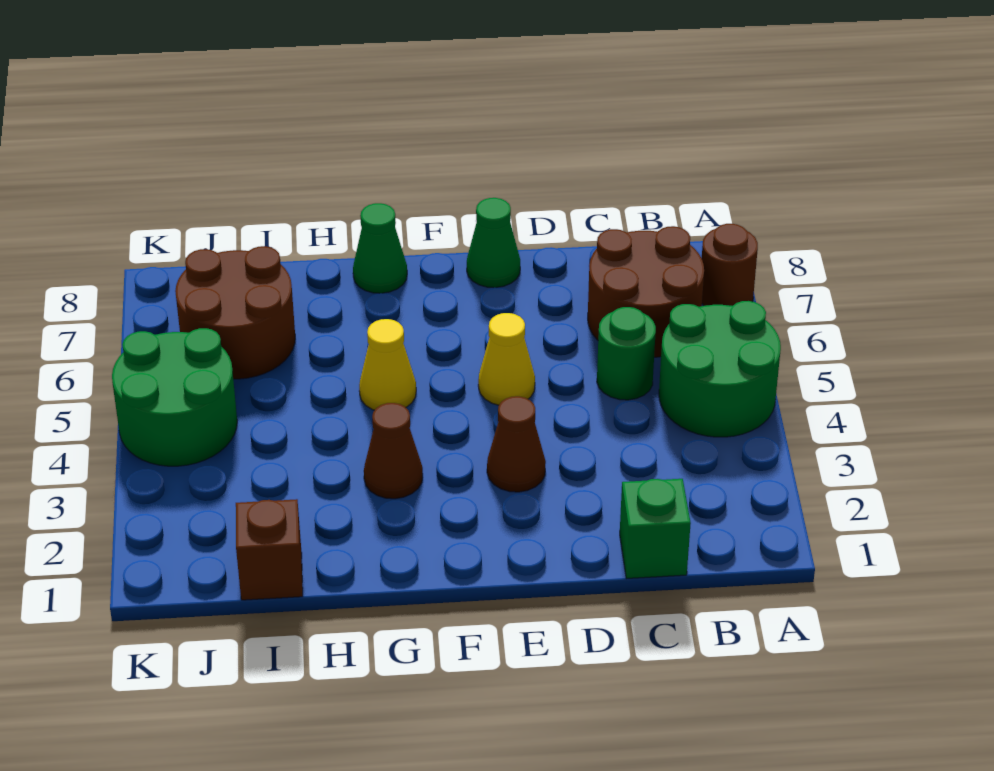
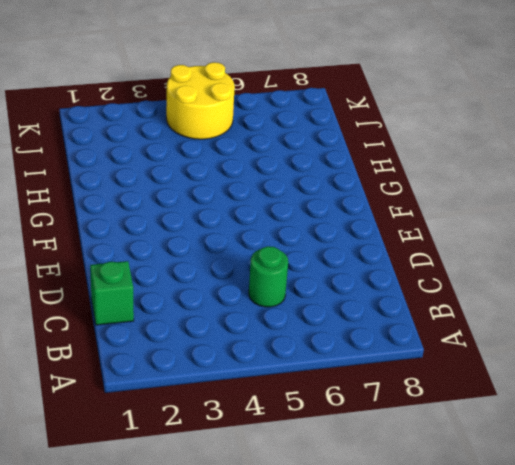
yellow 2x2 round brick [166,62,235,139] -> green 2x2 round brick [112,328,237,466]
none -> green 2x2 round brick [659,301,781,437]
none -> brown 1x1 round brick [702,224,758,306]
none -> brown 2x2 round brick [588,226,704,357]

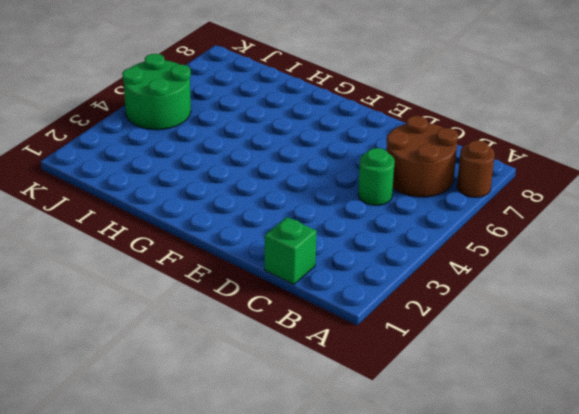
none -> green 2x2 round brick [659,301,781,437]
none -> brown 1x1 cone [487,396,546,492]
none -> yellow 1x1 cone [478,313,535,405]

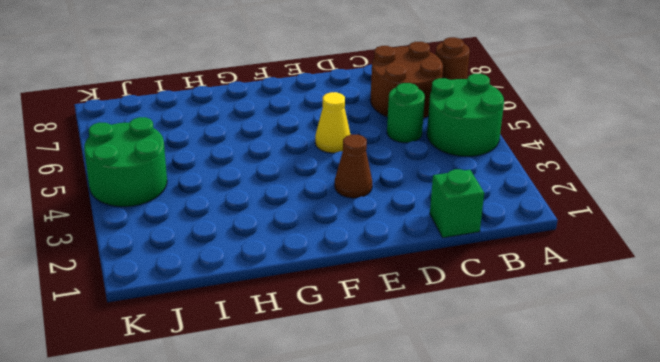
none -> green 1x1 cone [467,198,520,288]
none -> brown 1x1 cone [364,403,423,499]
none -> yellow 1x1 cone [359,319,416,410]

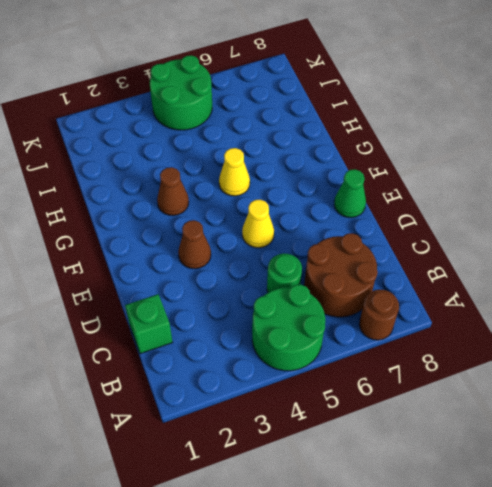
none -> green 1x1 cone [353,203,407,293]
none -> brown 1x1 brick [236,499,303,600]
none -> brown 2x2 round brick [175,246,295,379]

